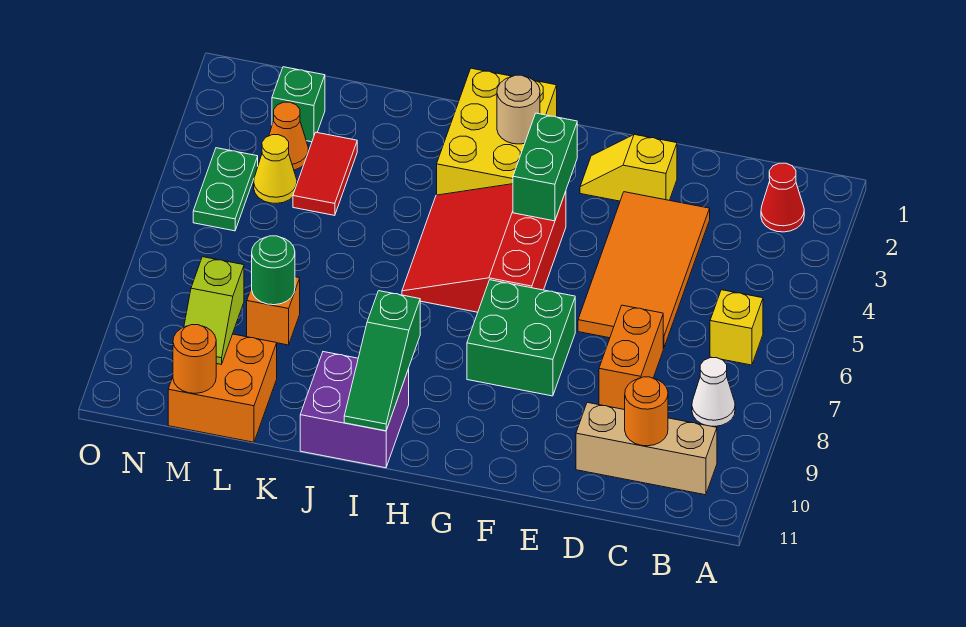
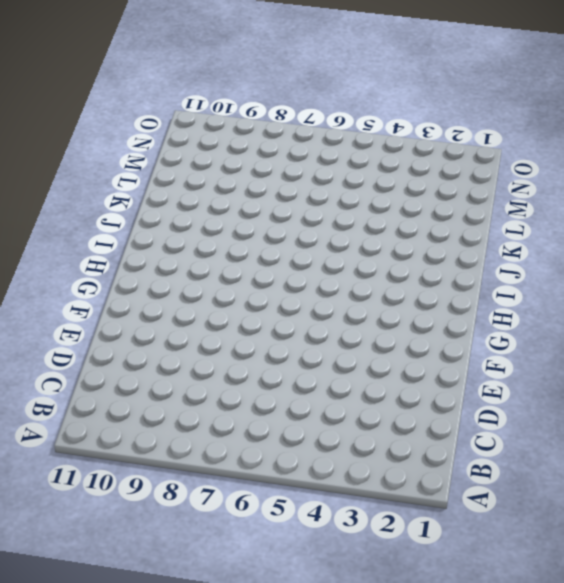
none -> red 1x1 cone [761,163,804,232]
none -> yellow 1x1 brick [710,290,763,365]
none -> white 1x1 cone [692,358,735,426]

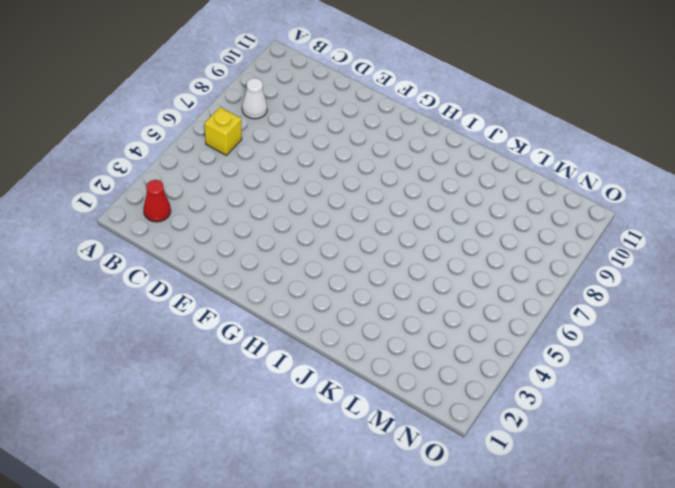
none -> tan 1x3 brick [576,402,717,495]
none -> orange 2x4 tile [578,192,710,348]
none -> orange 1x2 brick [599,305,663,410]

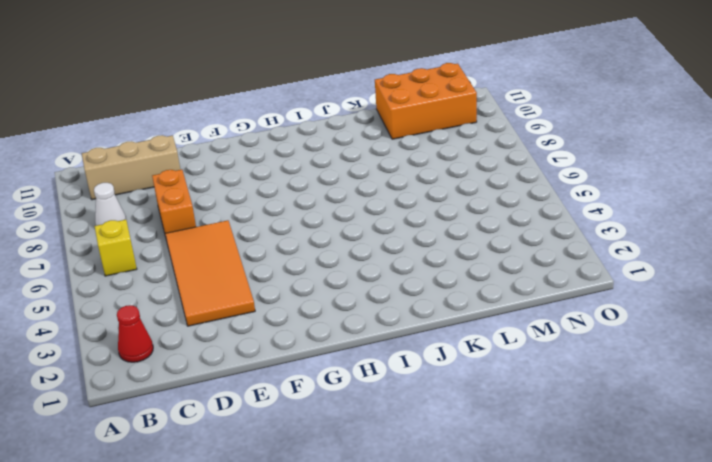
orange 2x3 brick [375,63,477,139] -> orange 2x2 brick [168,334,277,442]
none -> yellow 1x2 slope [580,134,677,201]
none -> green 2x2 brick [467,280,575,396]
none -> red 3x3 slope [402,184,566,312]

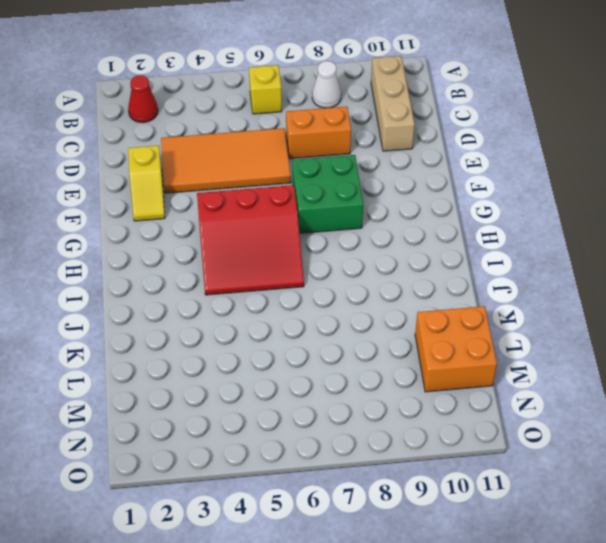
none -> yellow 2x3 brick [437,68,557,195]
none -> purple 2x2 brick [300,352,409,468]
none -> red 1x2 tile [293,132,357,215]

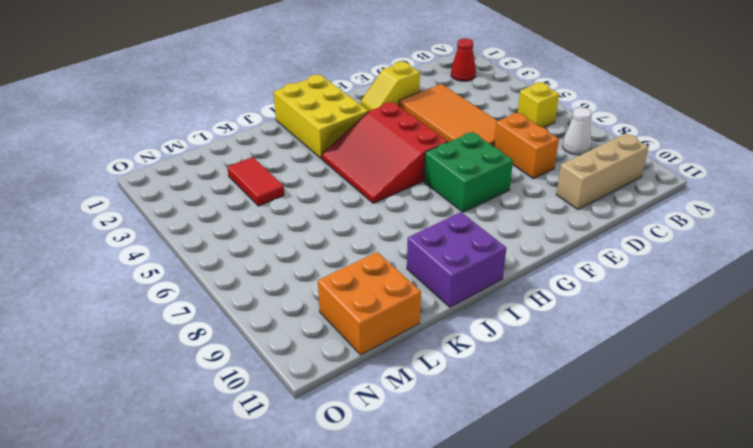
none -> orange 1x1 brick [247,277,300,345]
none -> green 1x1 brick [272,67,325,142]
none -> orange 1x1 cone [269,102,309,170]

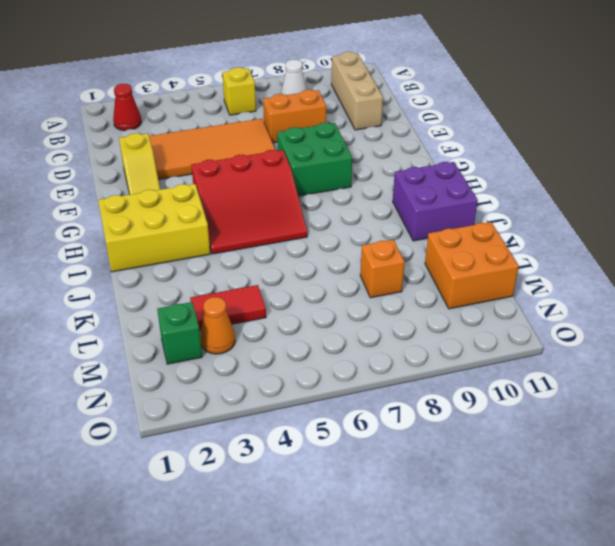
none -> yellow 1x1 cone [254,135,297,203]
none -> green 1x2 plate [193,148,258,231]
none -> orange 1x1 round brick [625,377,668,446]

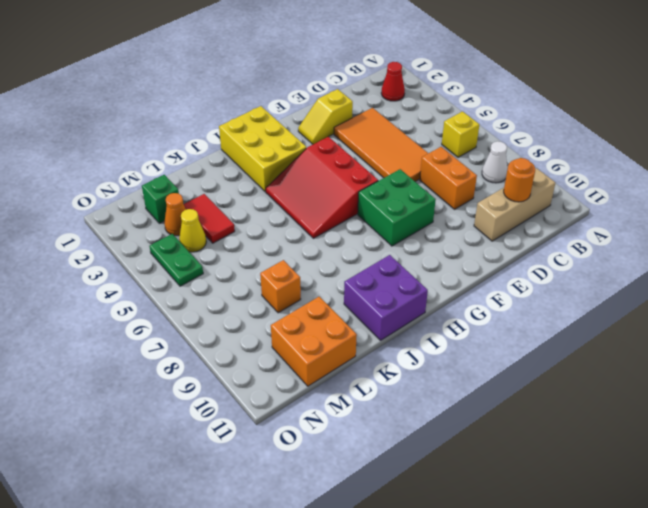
none -> green 1x2 brick [513,113,577,221]
none -> tan 1x1 round brick [497,75,540,144]
none -> green 1x3 slope [344,291,420,431]

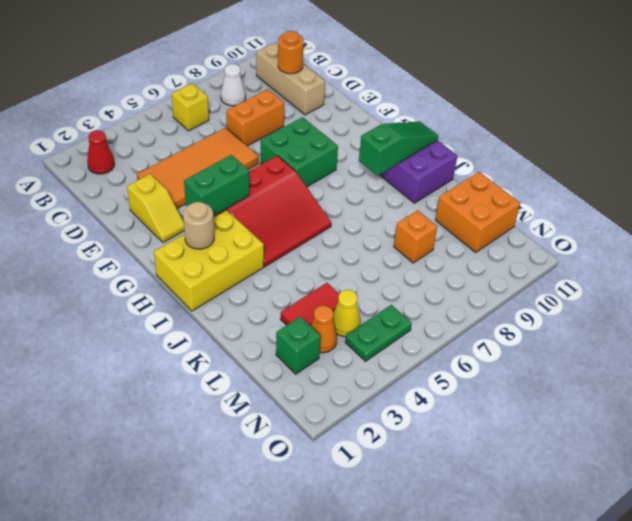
none -> green 1x1 round brick [252,236,295,305]
none -> lime 1x2 slope [184,257,244,364]
none -> orange 1x1 round brick [173,325,216,393]

